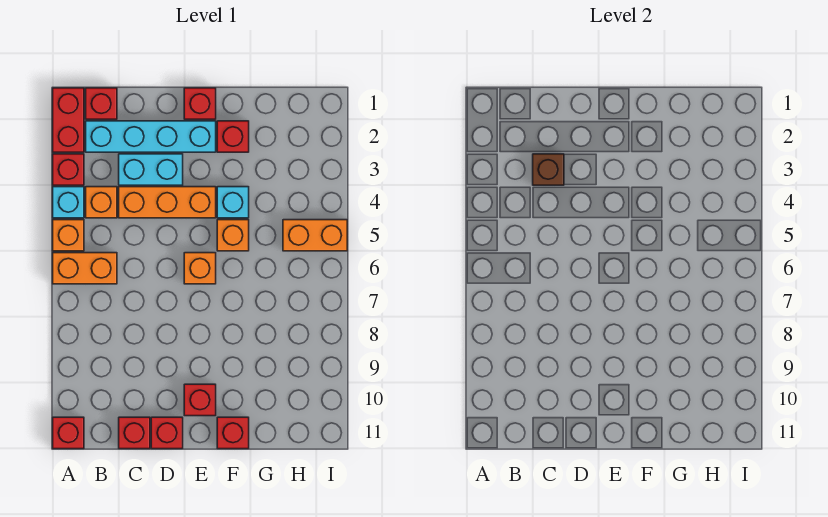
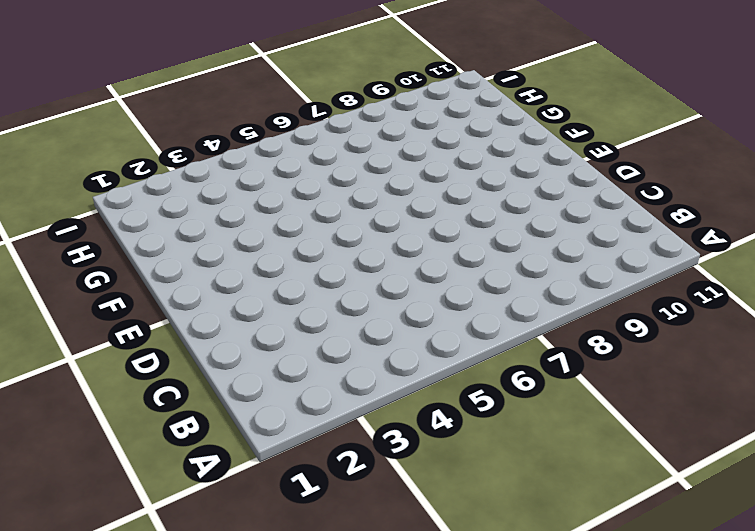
none -> red 1x2 brick [53,88,84,152]
none -> red 1x1 brick [53,154,84,185]
none -> cyan 1x1 brick [53,187,84,218]

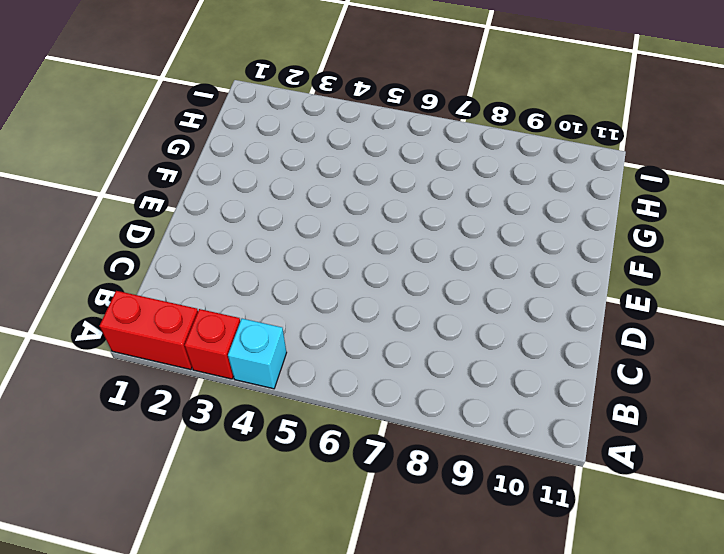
none -> orange 1x1 brick [53,220,84,251]
none -> orange 1x2 brick [53,253,117,284]
none -> red 1x1 brick [53,417,84,449]

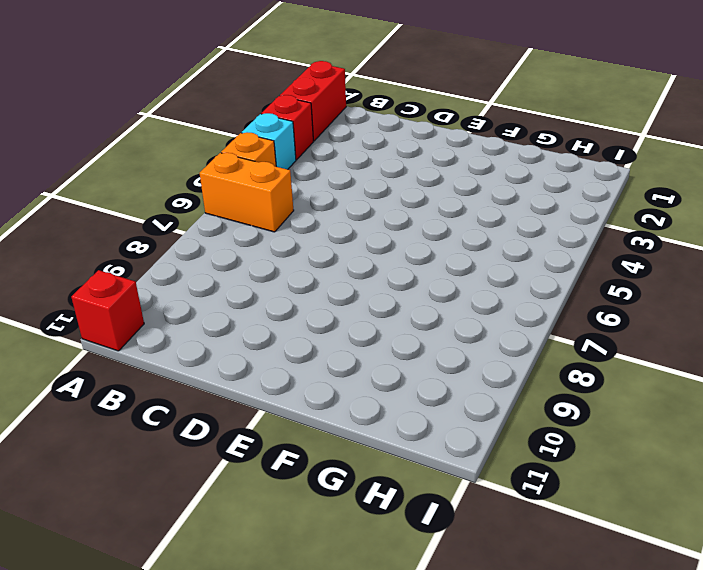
none -> red 1x1 brick [86,88,117,119]
none -> cyan 1x4 brick [86,121,216,152]
none -> orange 1x1 brick [86,187,117,218]

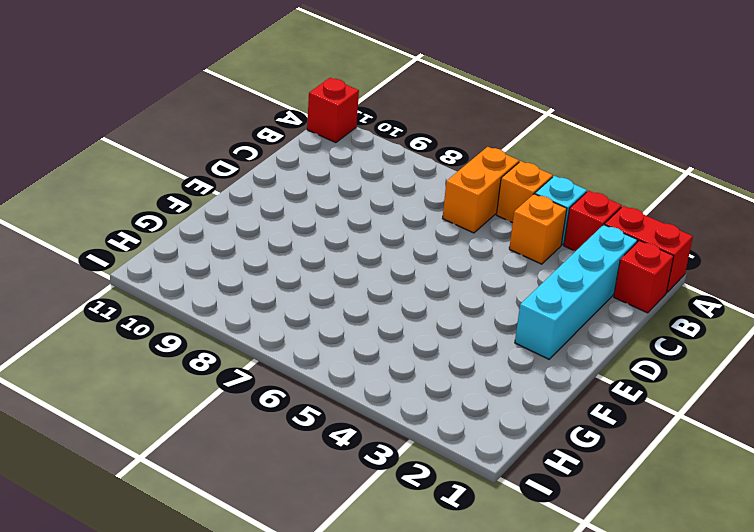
none -> cyan 1x2 brick [119,154,183,185]
none -> orange 1x3 brick [119,187,216,218]
none -> red 1x1 brick [119,417,150,449]

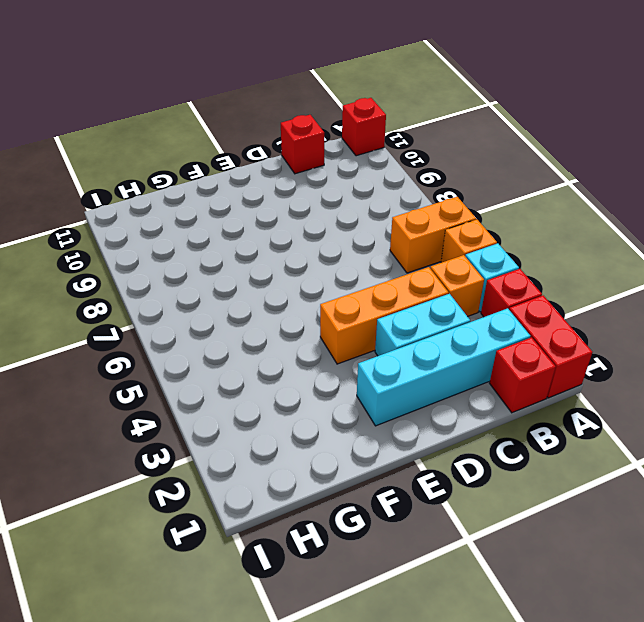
none -> red 1x1 brick [151,417,183,449]
none -> red 1x1 brick [184,88,216,119]
none -> orange 1x1 brick [184,253,216,284]

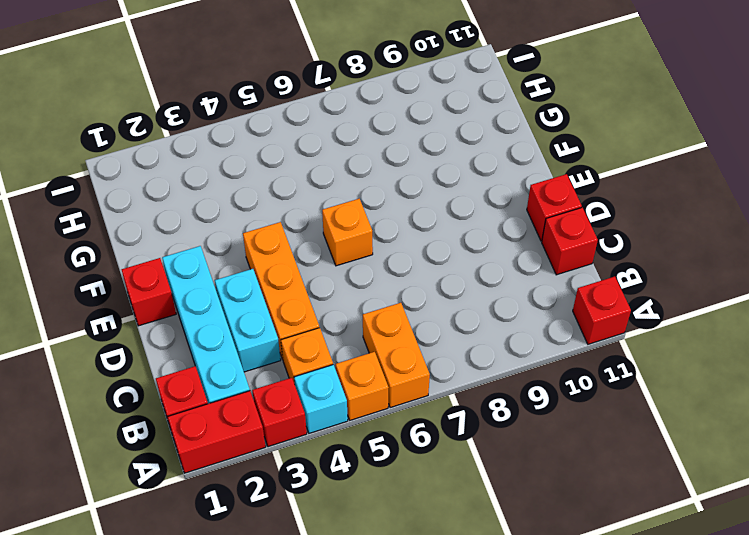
none -> red 1x1 brick [184,384,216,416]
none -> red 1x1 brick [217,121,249,152]
none -> cyan 1x1 brick [217,187,249,218]

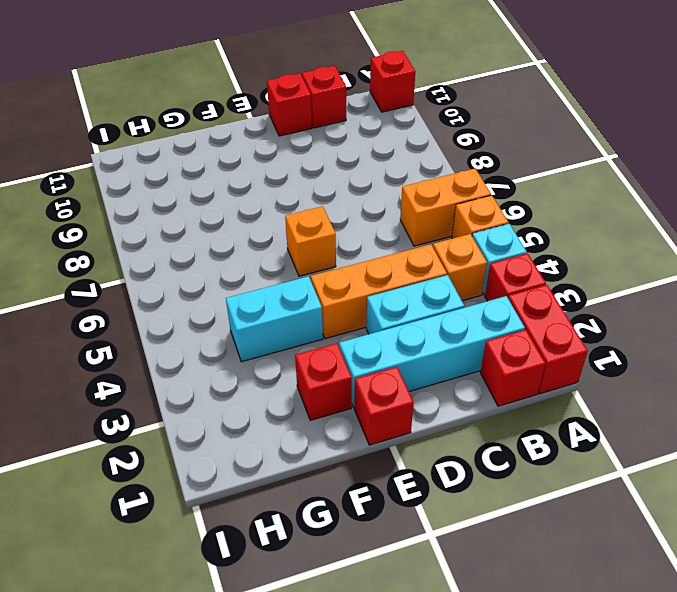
cyan 1x2 brick [226,276,323,362] -> cyan 1x1 brick [217,187,249,218]
none -> red 1x1 brick [184,384,216,416]
none -> orange 1x1 brick [217,220,249,251]
none -> red 1x1 brick [217,417,249,449]

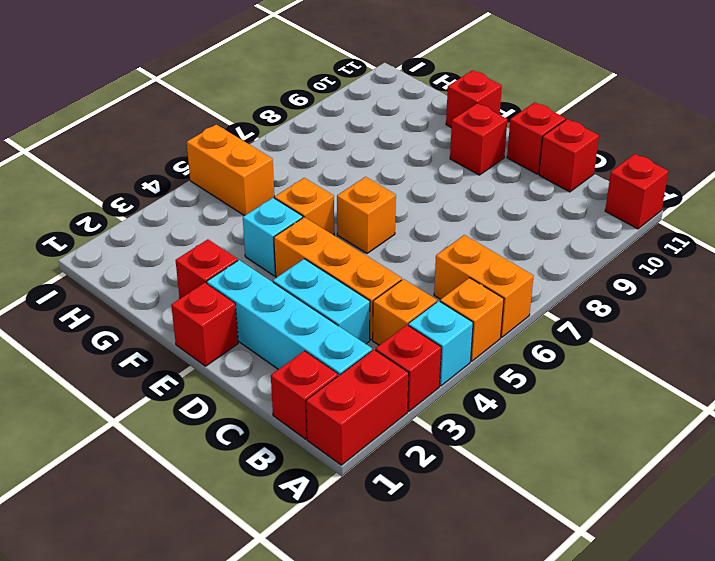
none -> brown 1x1 brick [533,154,564,185]

